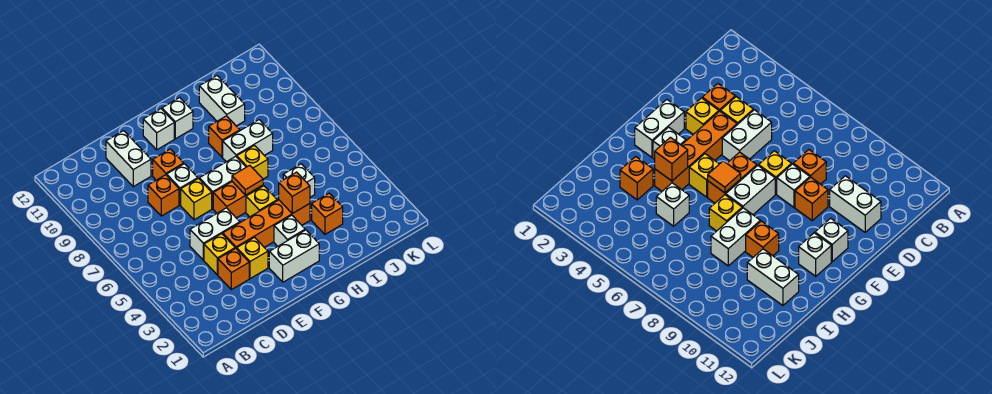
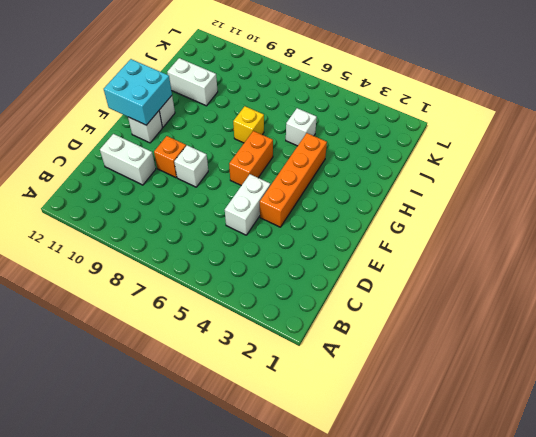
cyan 2x2 brick [104,59,172,125] -> none
none -> orange 1x1 brick [218,248,249,290]
none -> yellow 1x1 brick [204,234,235,275]
none -> orange 1x1 brick [148,175,179,216]

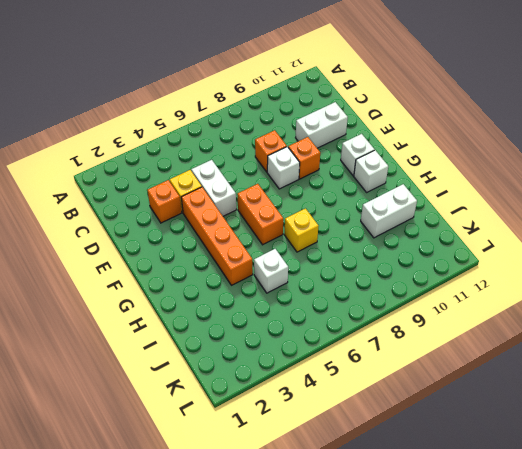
none -> yellow 1x1 brick [237,237,268,279]
none -> yellow 1x1 brick [181,178,212,220]
none -> white 1x2 brick [269,230,319,282]

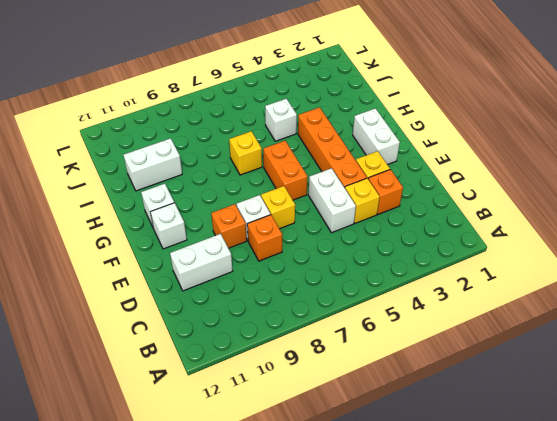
none -> white 1x2 brick [199,156,246,209]
none -> white 1x1 brick [274,215,305,246]
none -> yellow 1x1 brick [246,186,277,217]

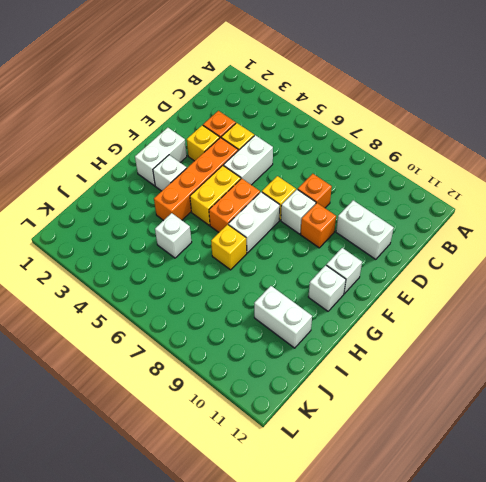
yellow 1x2 brick [190,165,241,225] -> yellow 1x1 brick [246,186,277,217]
none -> white 1x2 brick [223,120,273,162]
none -> orange 1x1 brick [209,116,240,157]
none -> orange 1x1 brick [312,193,343,234]

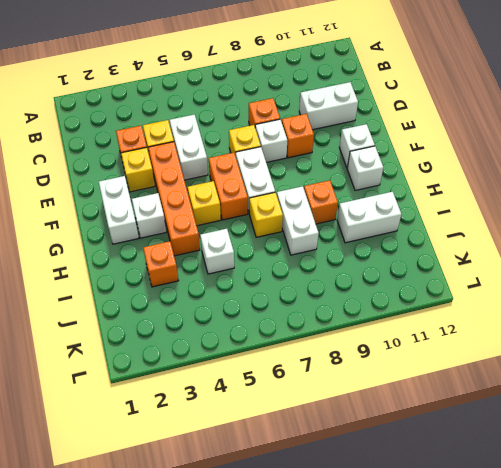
none -> orange 1x1 tile [232,165,263,195]
none -> orange 1x1 brick [279,172,310,214]

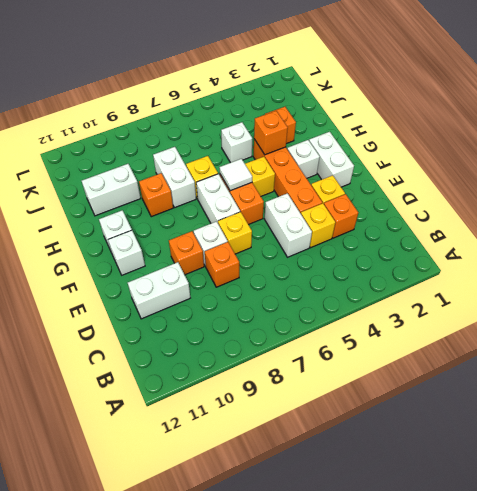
white 1x1 tile [220,159,252,191] -> orange 1x1 tile [232,165,263,195]

